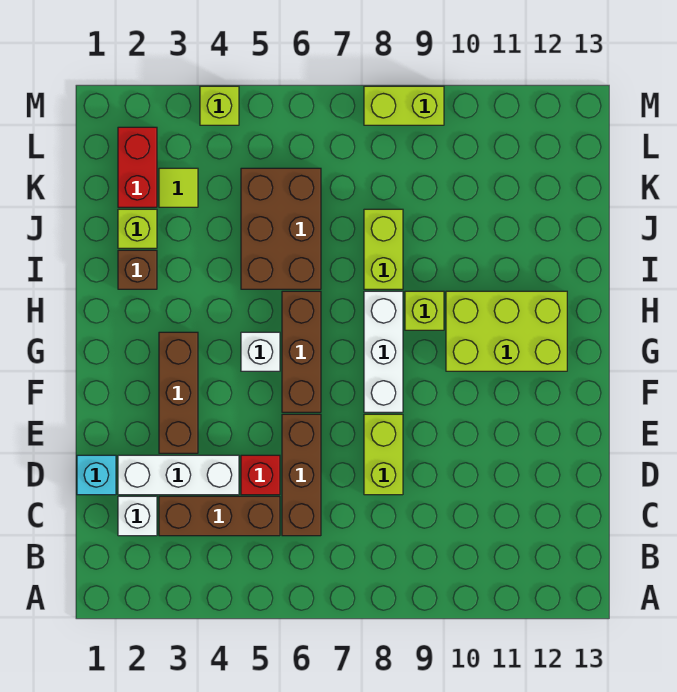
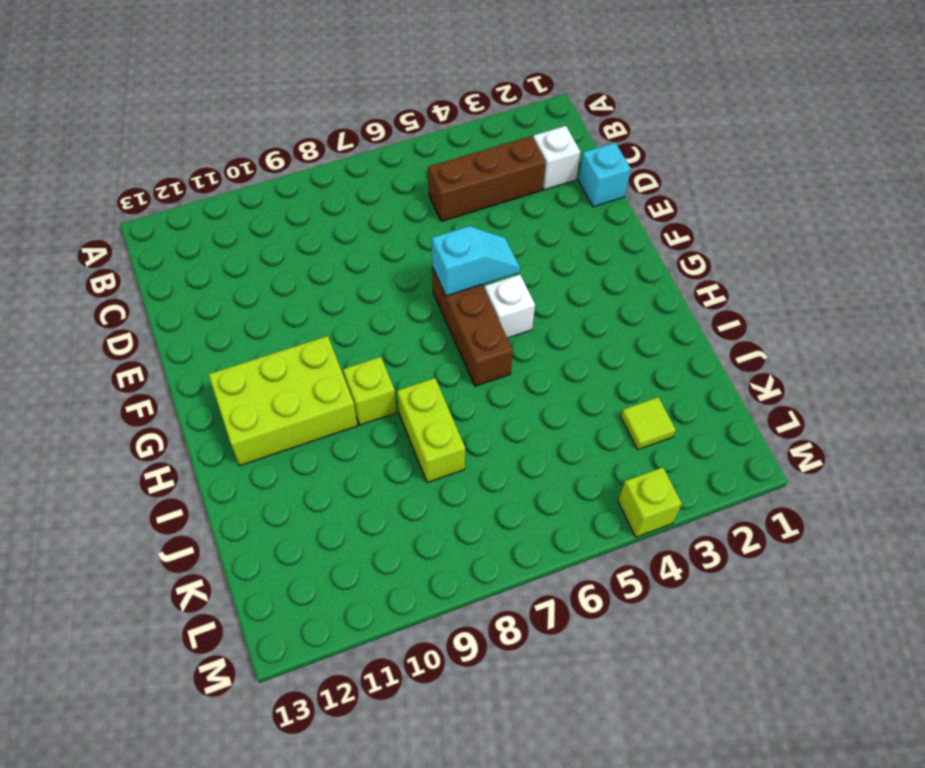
cyan 1x2 slope [432,226,520,296] -> none
none -> brown 1x3 brick [282,414,321,536]
none -> white 1x3 brick [118,455,239,495]
none -> red 1x1 brick [241,455,280,495]

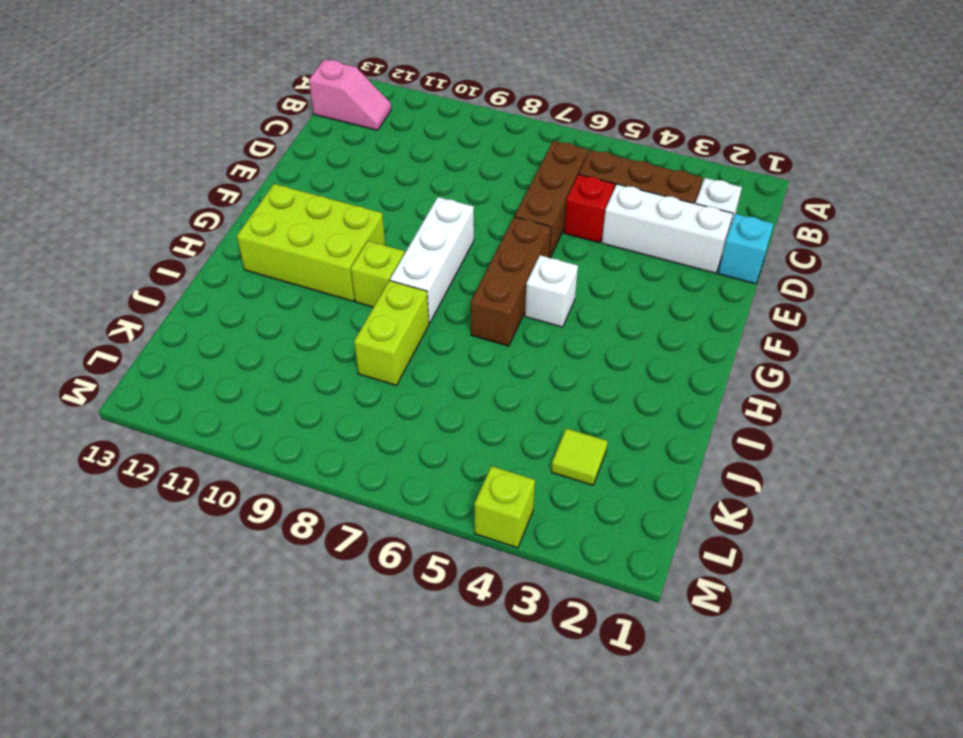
pink 1x2 slope [309,60,391,130] -> none
none -> lime 1x2 brick [364,414,403,495]
none -> brown 1x3 brick [159,332,198,453]
none -> brown 1x1 brick [118,250,157,289]

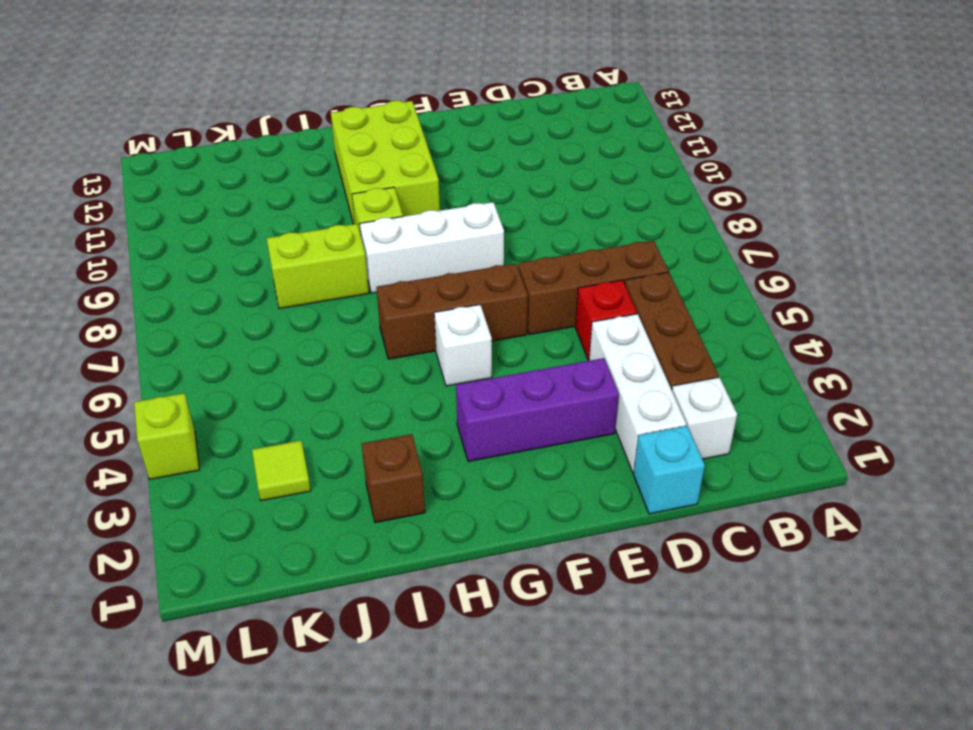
purple 1x3 brick [456,358,619,461] -> brown 1x3 brick [159,332,198,453]
none -> lime 1x2 brick [364,414,403,495]
none -> brown 2x3 brick [241,168,321,289]
none -> lime 1x1 brick [118,209,157,248]

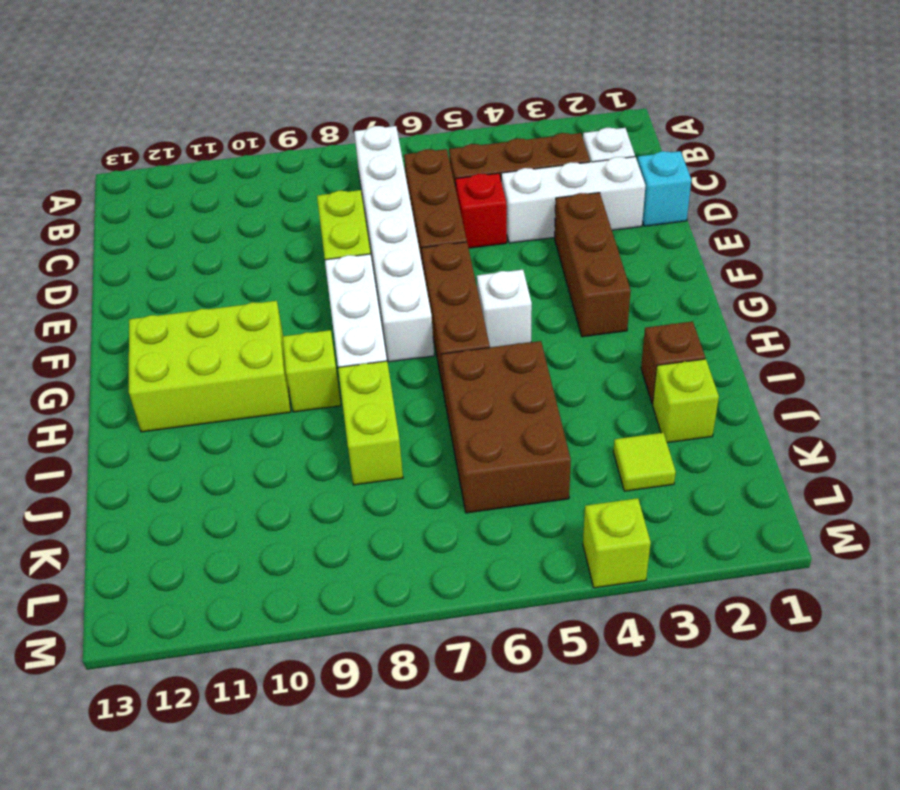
white 1x6 brick [354,126,434,362] -> none
none -> red 1x2 brick [118,127,157,207]
none -> lime 1x2 brick [364,86,444,125]

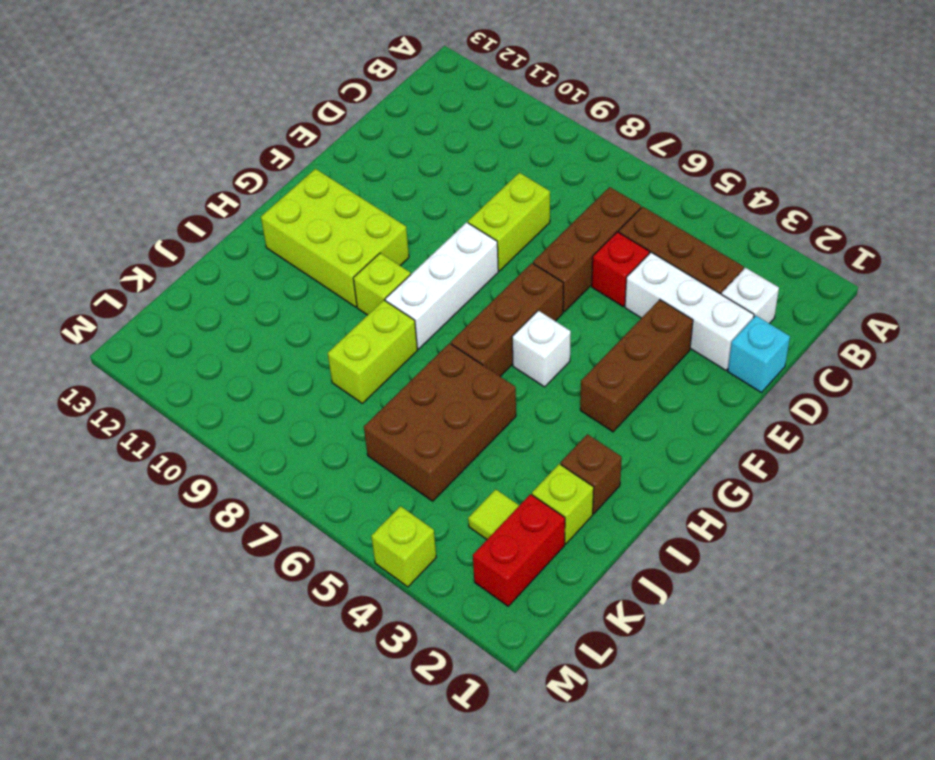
none -> lime 1x2 brick [364,86,444,125]

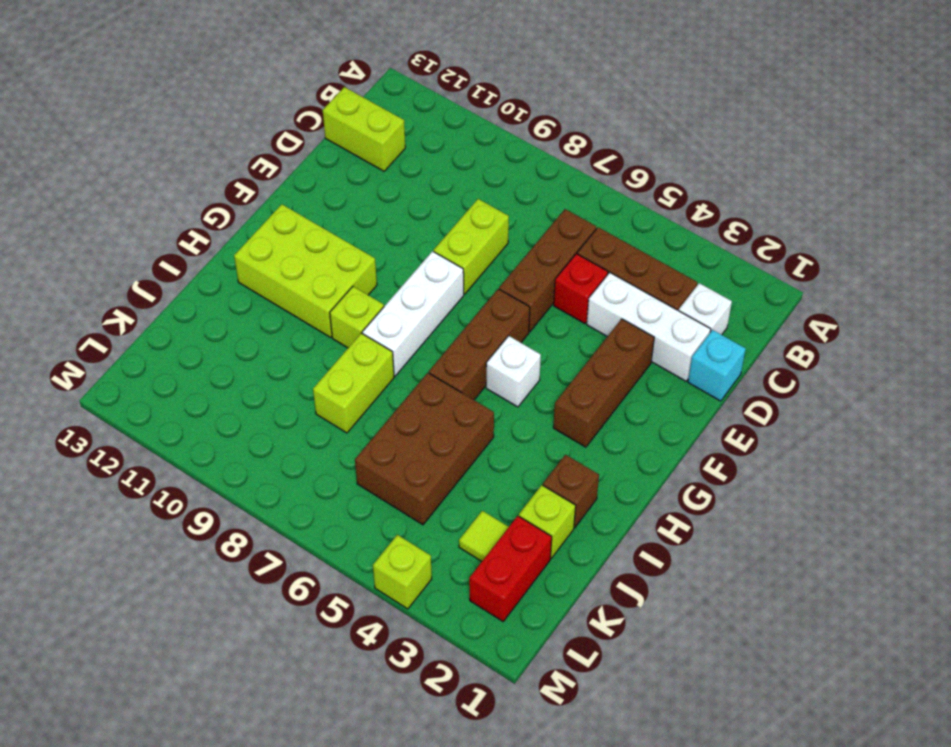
lime 1x2 brick [323,87,405,171] -> lime 1x2 brick moved to [364,86,444,125]

